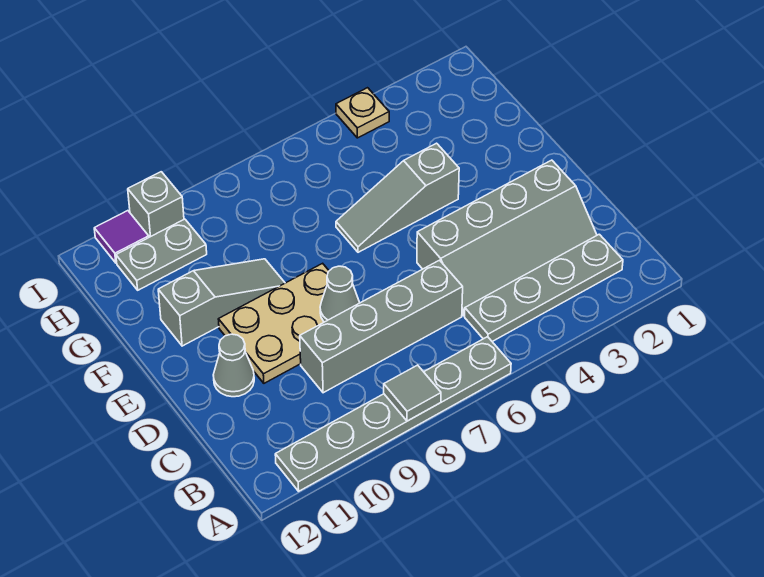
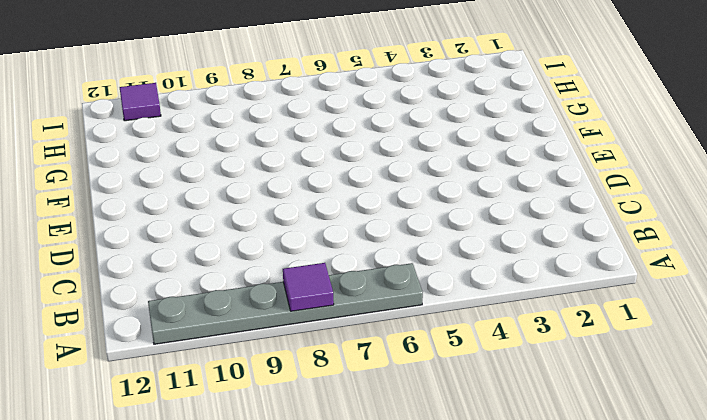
purple 1x1 tile [283,263,334,311] -> grey 1x1 tile [384,365,441,421]
none -> grey 1x4 plate [465,234,623,341]
none -> grey 2x4 slope [417,160,597,316]
none -> grey 1x4 brick [300,260,463,393]

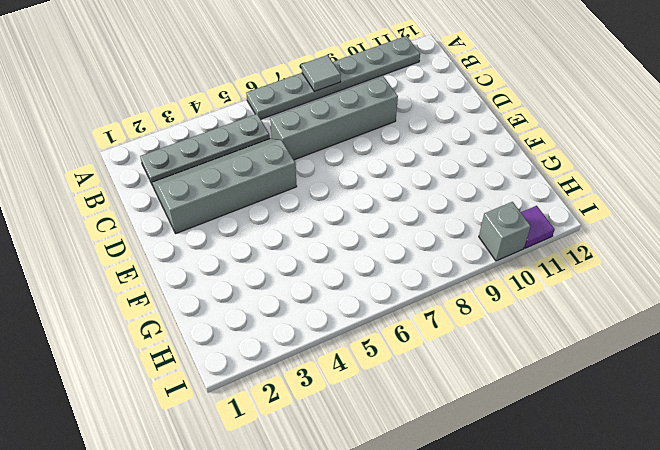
none -> tan 2x3 plate [218,263,329,383]
none -> grey 1x1 cone [213,334,254,397]
none -> grey 1x3 slope [336,143,459,252]

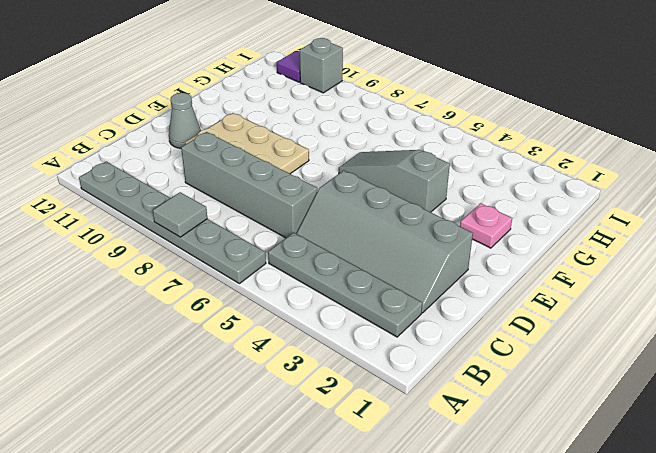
pink 1x1 plate [460,204,512,248] -> none
none -> grey 1x3 slope [158,259,285,346]
none -> grey 1x2 plate [116,219,207,290]
none -> tan 1x1 plate [336,88,389,138]

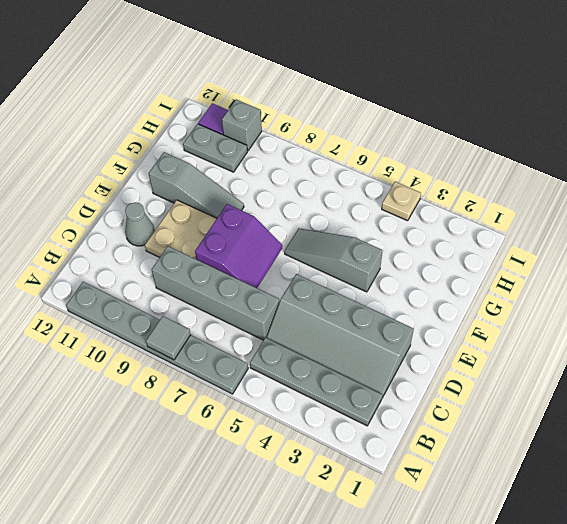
purple 2x2 slope [195,204,282,288] -> grey 1x1 cone [320,266,360,322]

